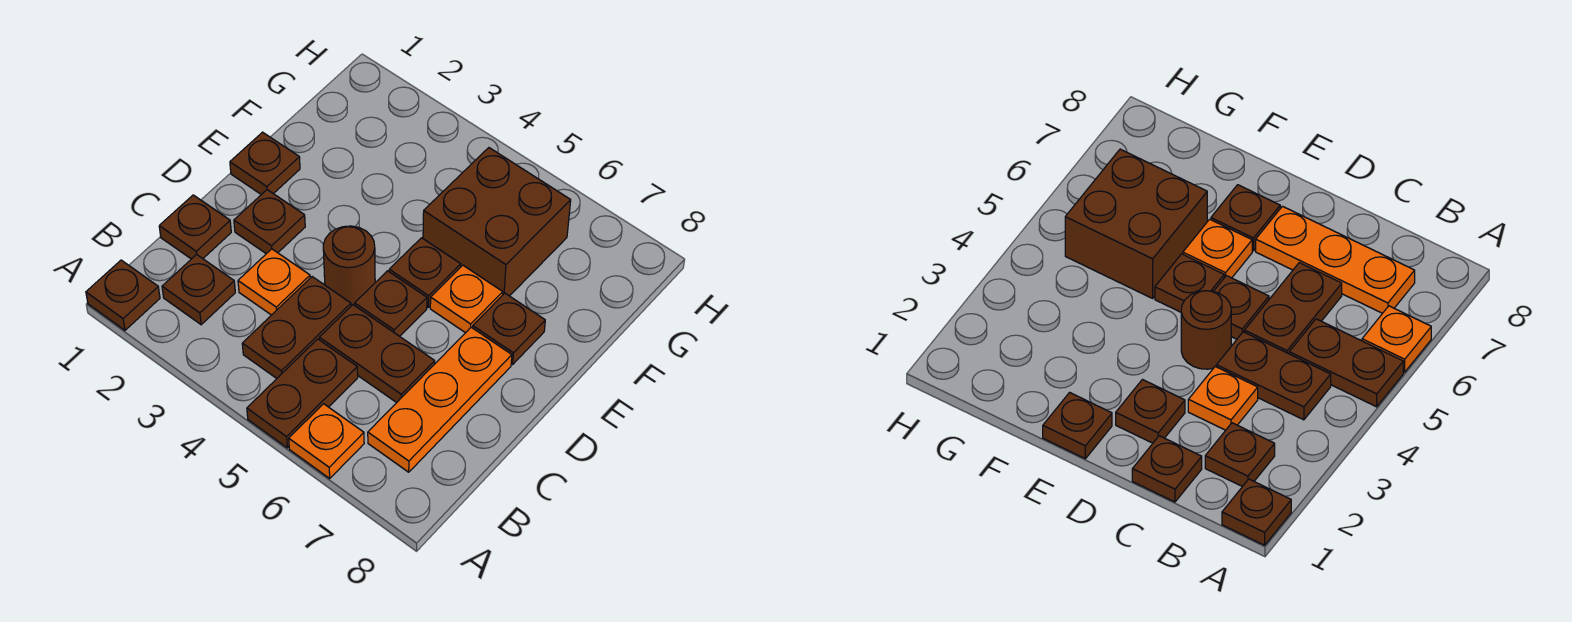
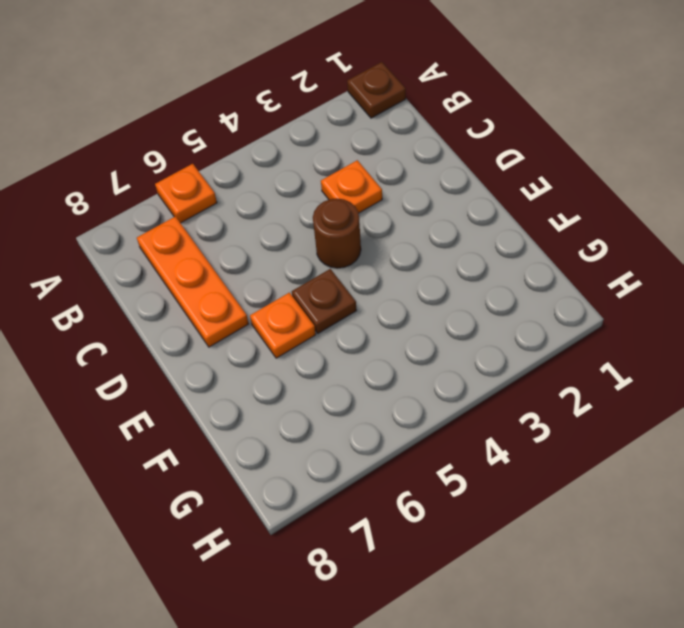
none -> brown 1x2 plate [247,339,358,448]
none -> brown 1x1 plate [162,254,235,325]
none -> brown 1x2 plate [242,277,351,378]

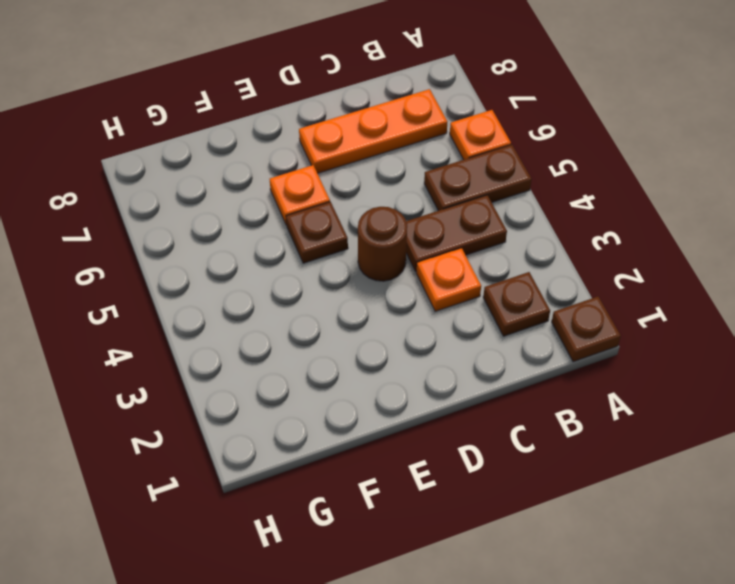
none -> brown 1x1 plate [159,195,231,259]
none -> brown 1x2 plate [319,305,435,403]
none -> brown 1x1 plate [234,190,305,254]

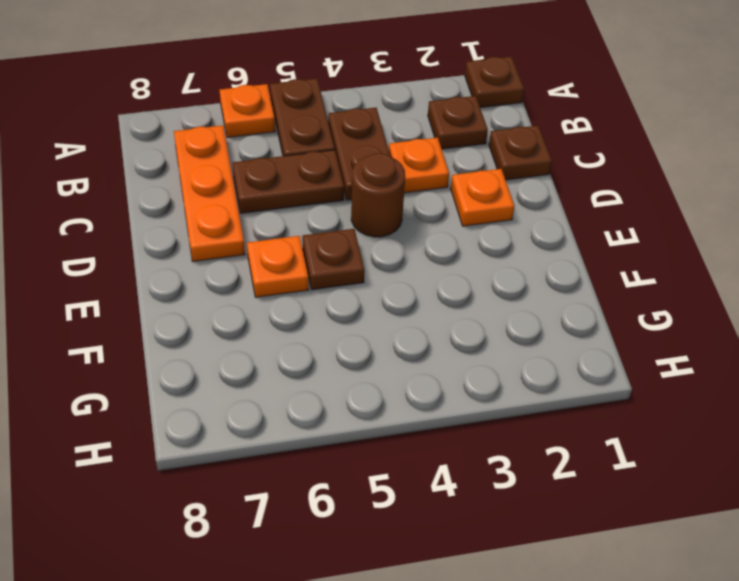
orange 1x1 plate [451,169,514,226] -> brown 1x1 plate [234,190,305,254]
none -> brown 1x1 plate [355,271,427,336]
none -> brown 1x1 plate [230,132,300,195]
none -> brown 1x1 plate [473,293,545,364]

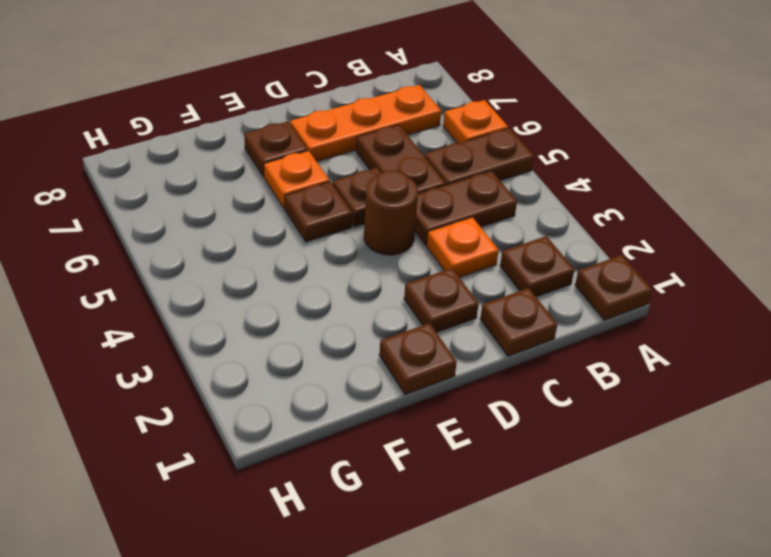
none -> brown 2x2 brick [423,148,571,296]

